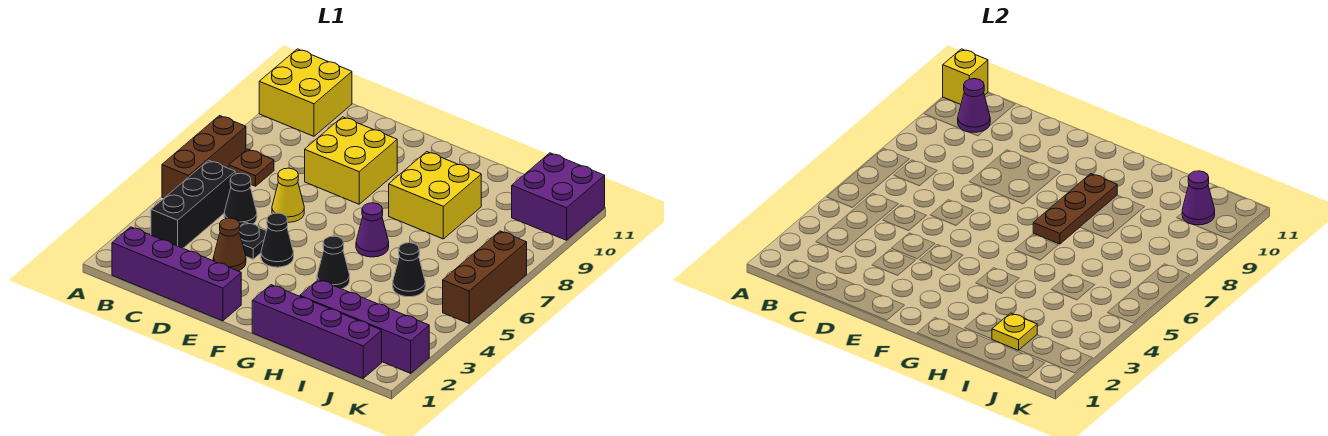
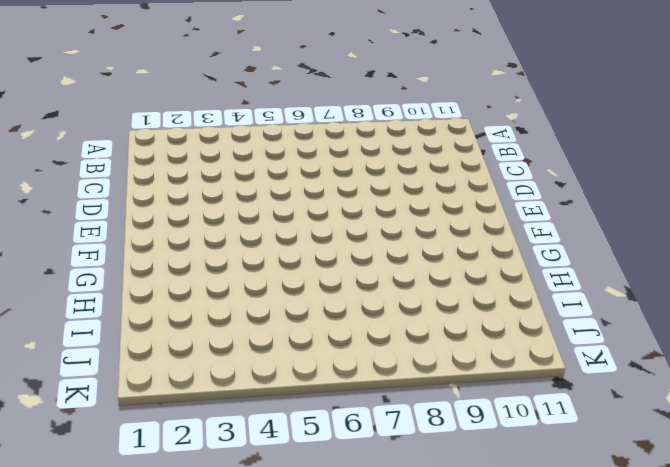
none -> brown 1x3 brick [162,116,246,198]
none -> yellow 2x2 brick [259,49,352,136]
none -> purple 1x4 brick [112,227,241,321]

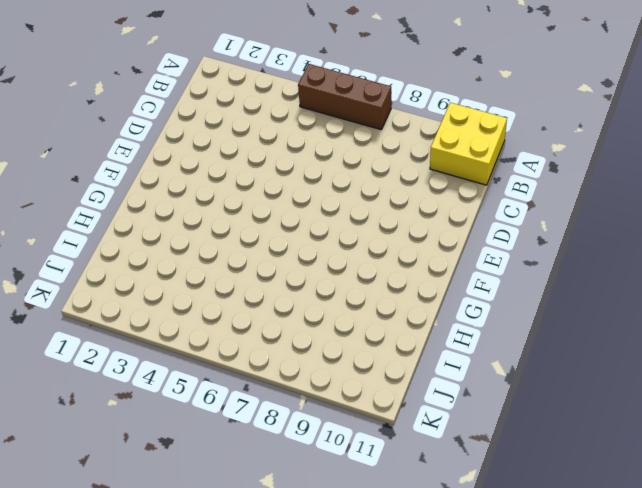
none -> purple 1x4 brick [112,227,241,321]
none -> black 1x3 brick [151,160,235,248]
none -> brown 1x1 plate [229,149,274,186]

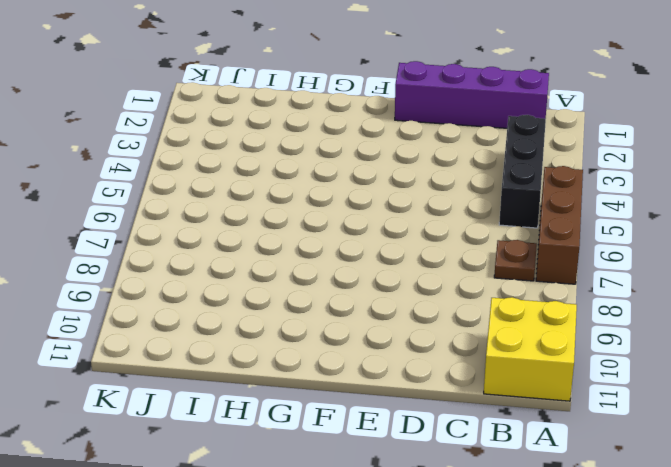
none -> black 1x1 cone [224,173,257,226]
none -> brown 1x1 cone [213,218,246,271]
none -> black 1x1 plate [240,222,266,259]

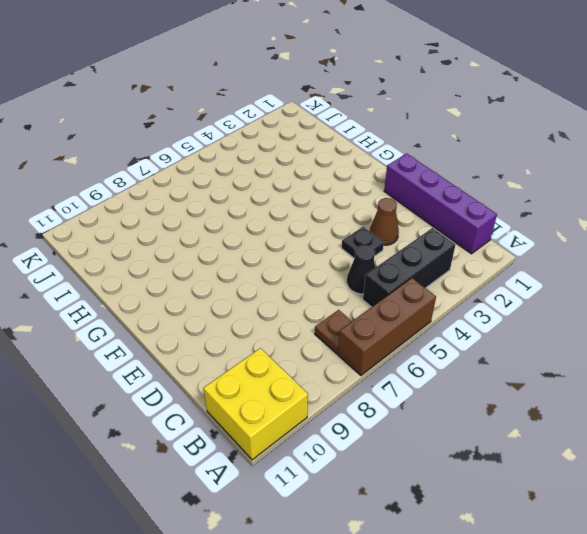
none -> yellow 1x1 cone [272,168,304,222]
none -> yellow 2x2 brick [305,117,397,204]
none -> black 1x1 cone [261,213,294,267]

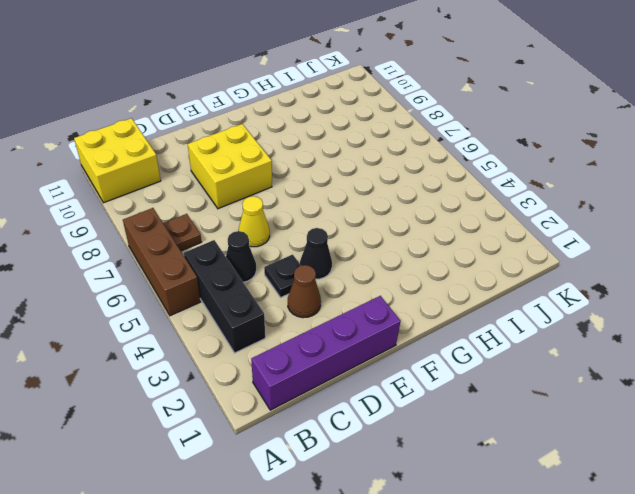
none -> purple 1x4 brick [252,285,382,378]
none -> black 1x1 cone [317,236,350,289]
none -> purple 1x1 cone [356,203,389,257]

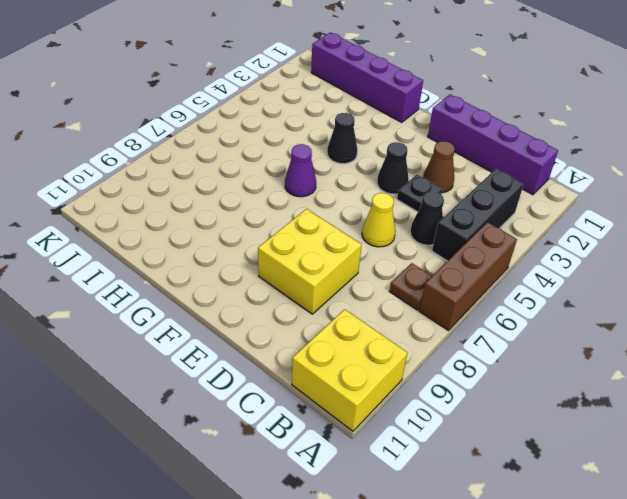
none -> yellow 2x2 brick [389,152,481,239]
none -> purple 1x4 brick [300,279,429,373]
none -> black 1x1 cone [393,243,425,297]

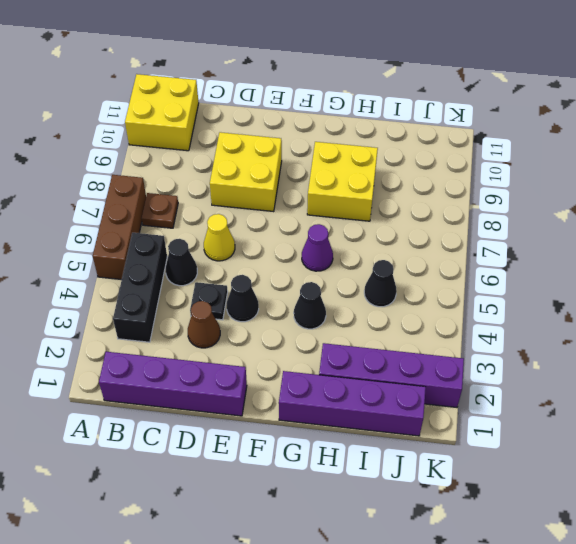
none -> purple 2x2 brick [512,153,605,240]
none -> brown 1x3 brick [443,231,527,323]
none -> yellow 1x1 brick [943,49,988,104]

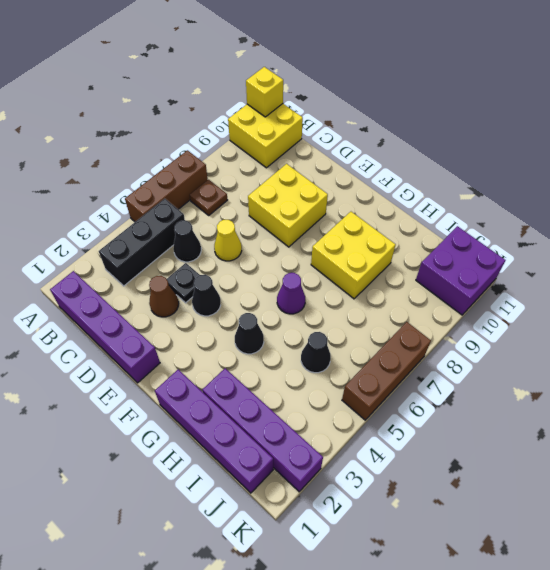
none -> purple 1x1 cone [958,79,990,132]
none -> brown 1x3 plate [1033,174,1117,244]
none -> yellow 1x1 plate [992,313,1037,350]

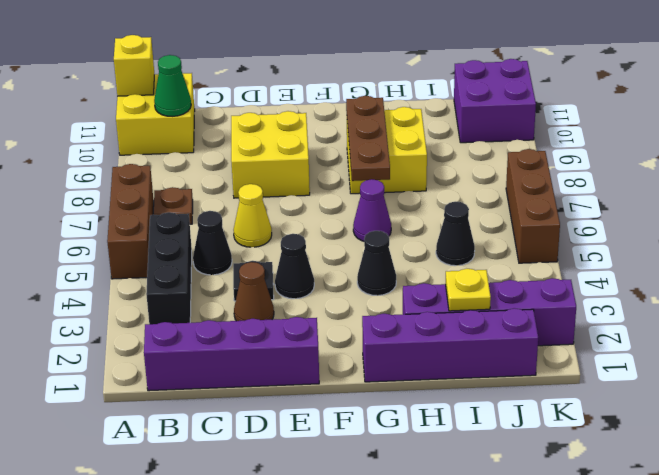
green 1x1 cone [154,55,191,116] -> purple 1x1 cone [958,79,990,132]
none -> purple 1x1 cone [1182,171,1215,225]

